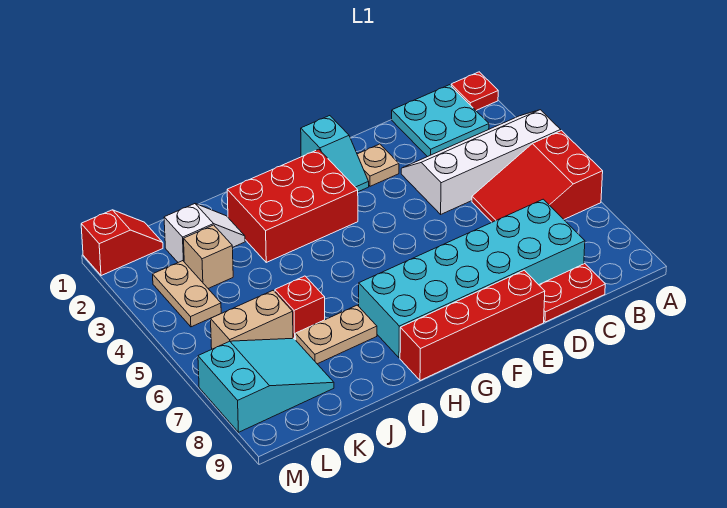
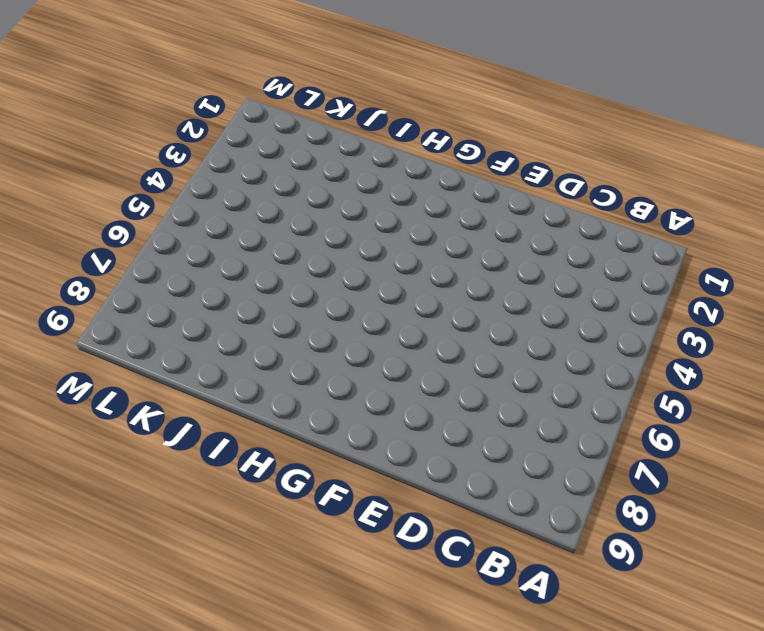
none -> red 1x1 plate [451,72,498,110]
none -> white 2x4 slope [401,110,561,214]
none -> red 2x3 slope [472,131,603,222]

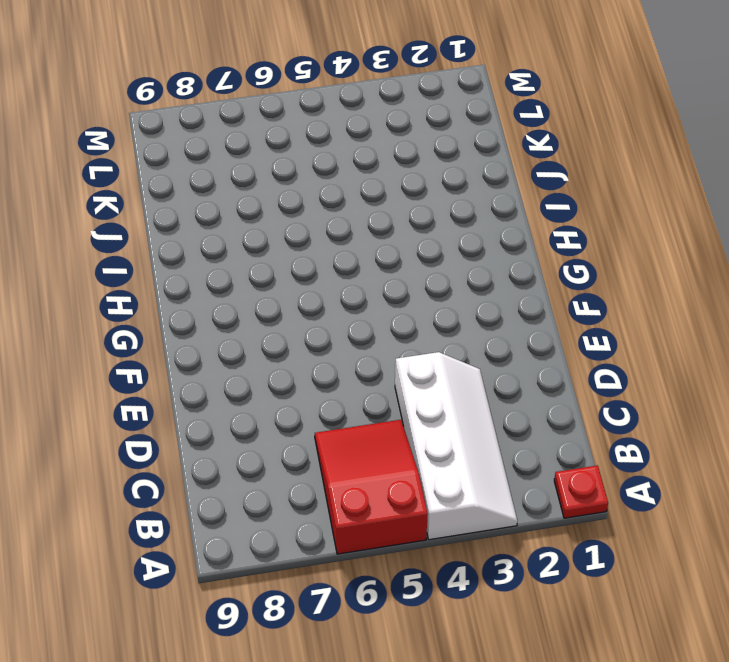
none -> cyan 2x2 plate [392,85,489,157]
none -> cyan 2x6 brick [359,199,585,358]
none -> red 1x2 plate [539,264,605,322]

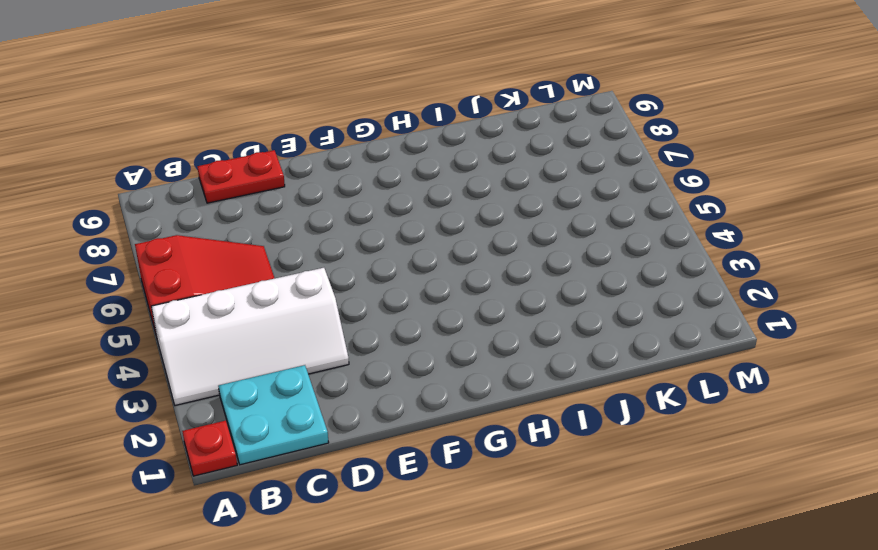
none -> cyan 2x6 brick [359,199,585,358]
none -> tan 1x1 plate [357,144,399,186]
none -> red 1x4 brick [400,270,545,381]

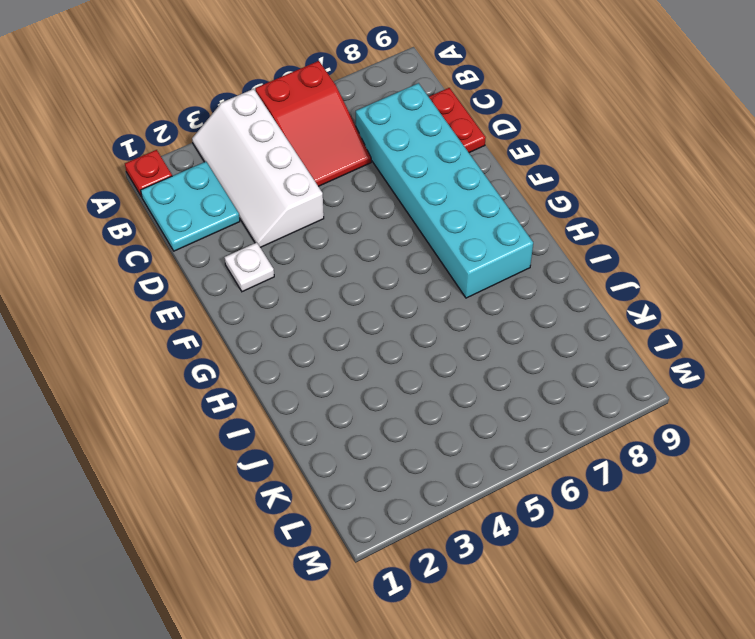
white 1x1 plate [225,242,274,292] -> tan 1x1 plate [357,144,399,186]
none -> red 1x4 brick [400,270,545,381]
none -> cyan 1x2 slope [301,116,369,192]
none -> red 2x3 brick [227,149,358,262]

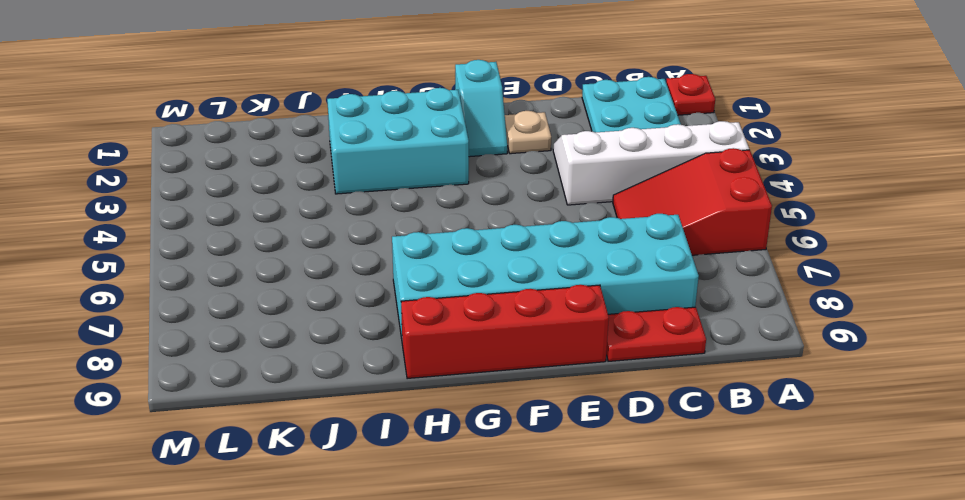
cyan 2x3 brick [327,88,469,194] -> red 2x3 brick [227,149,358,262]
none -> tan 1x2 plate [295,305,377,364]
none -> white 1x2 slope [164,204,245,262]
none -> red 1x1 brick [275,276,325,340]

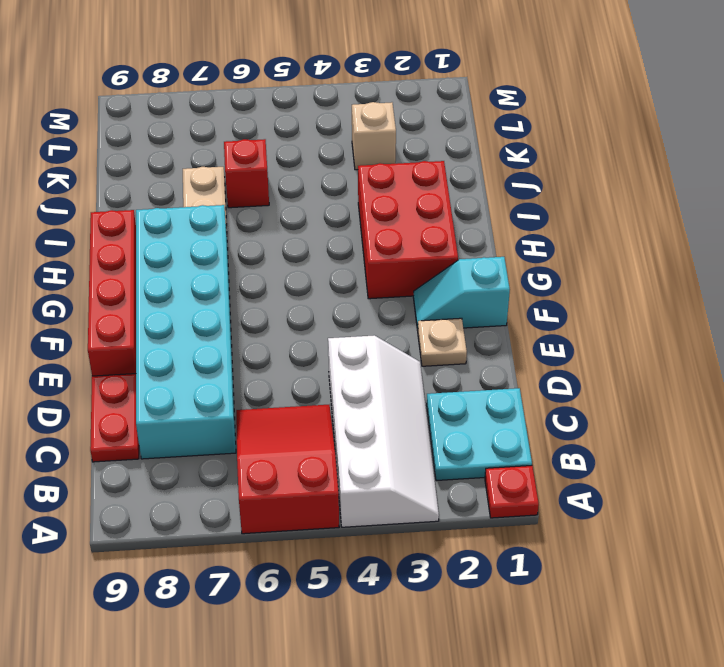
none -> white 1x2 slope [164,204,245,262]
none -> tan 1x2 brick [211,290,293,349]
none -> cyan 2x3 slope [198,338,334,432]

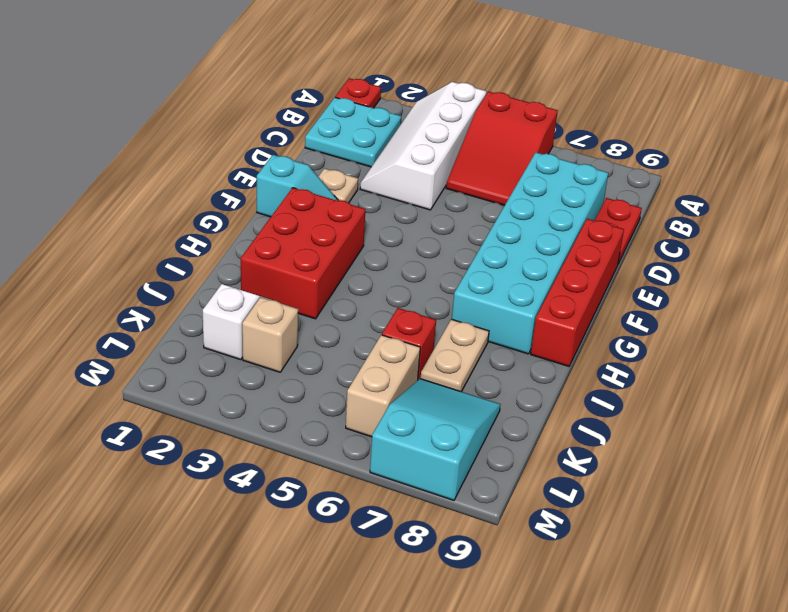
none -> red 1x2 slope [81,210,163,276]
none -> tan 1x2 plate [153,261,221,327]

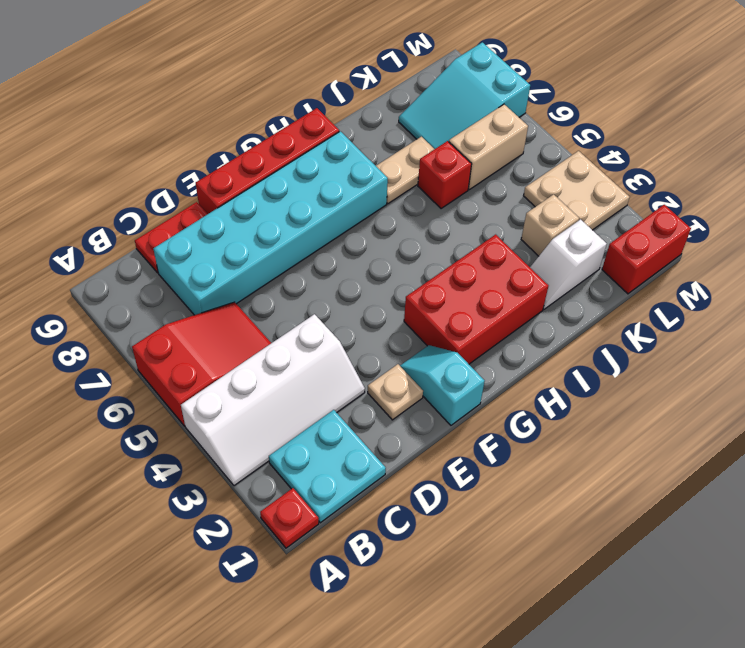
red 1x2 brick [602,205,691,294] -> red 1x2 slope [81,210,163,276]
tan 2x2 plate [524,151,630,230] -> tan 1x2 plate [153,261,221,327]

